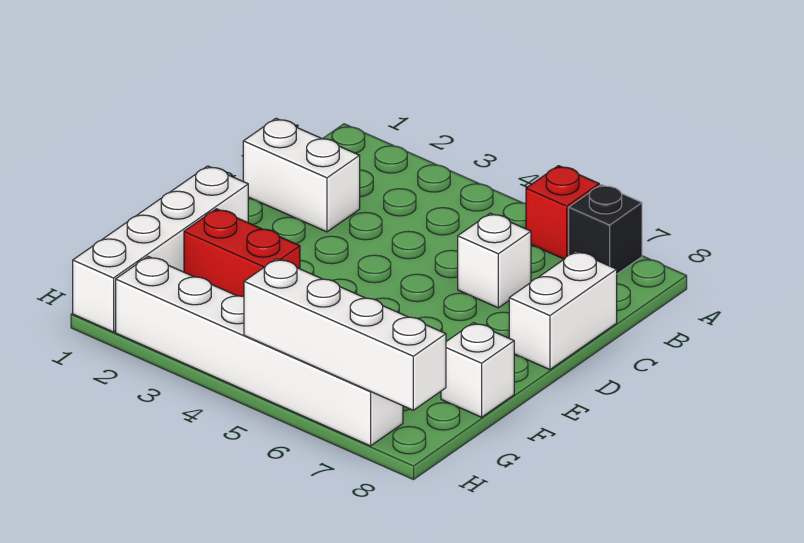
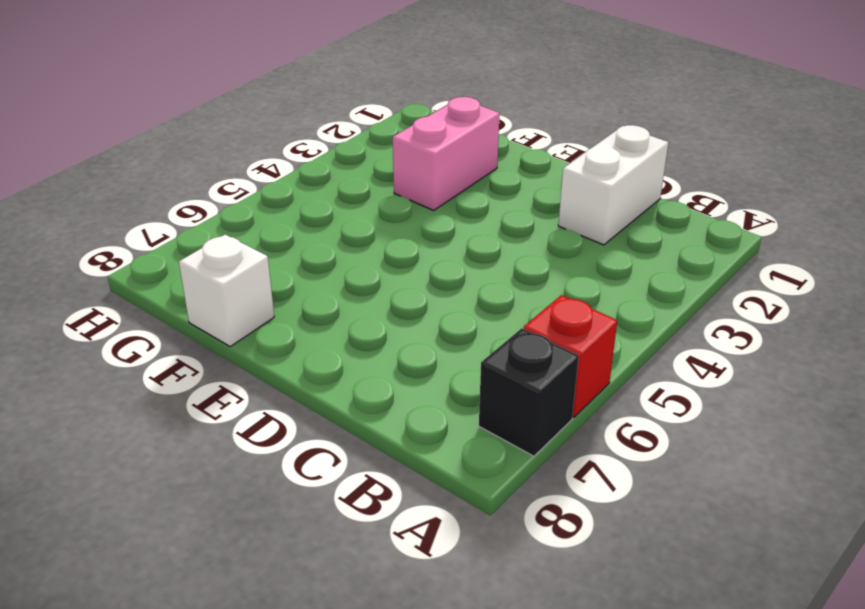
pink 1x2 brick [393,97,500,210] -> red 1x2 brick [184,209,300,296]
none -> white 1x1 brick [458,213,531,308]
none -> white 1x2 brick [509,251,617,370]

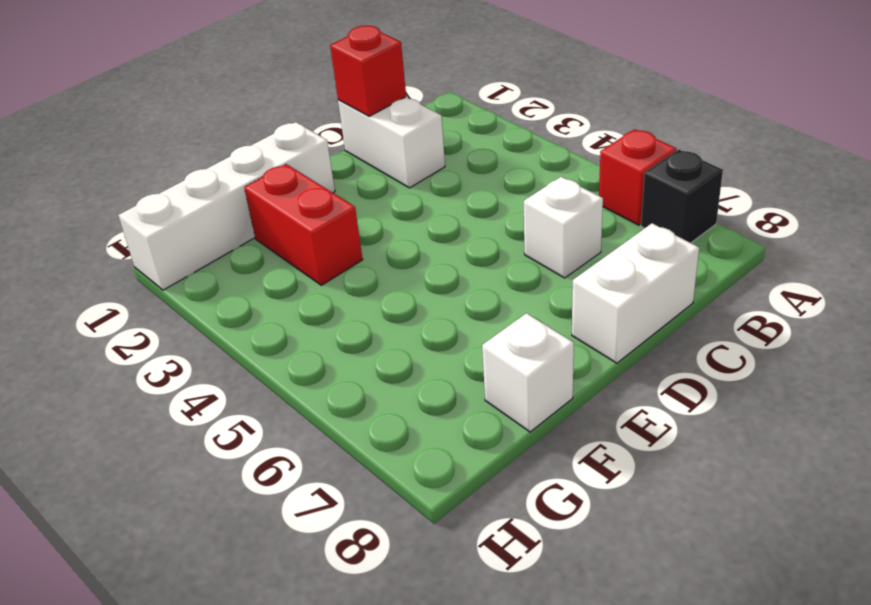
red 1x1 brick [330,26,406,116] -> none
none -> white 1x6 brick [116,257,403,446]
none -> white 1x4 brick [244,259,446,410]

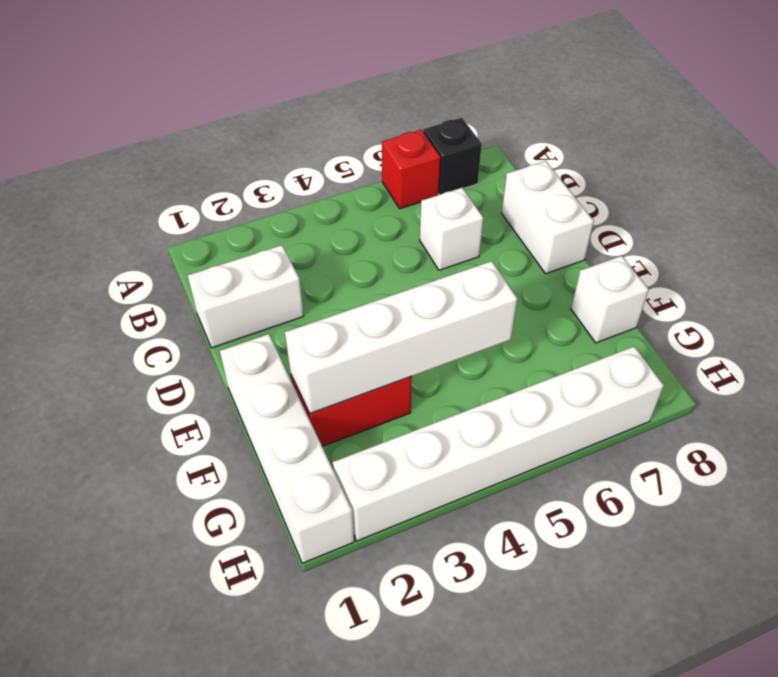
white 1x4 brick [285,261,517,414] -> white 1x4 brick moved to [244,259,446,410]

